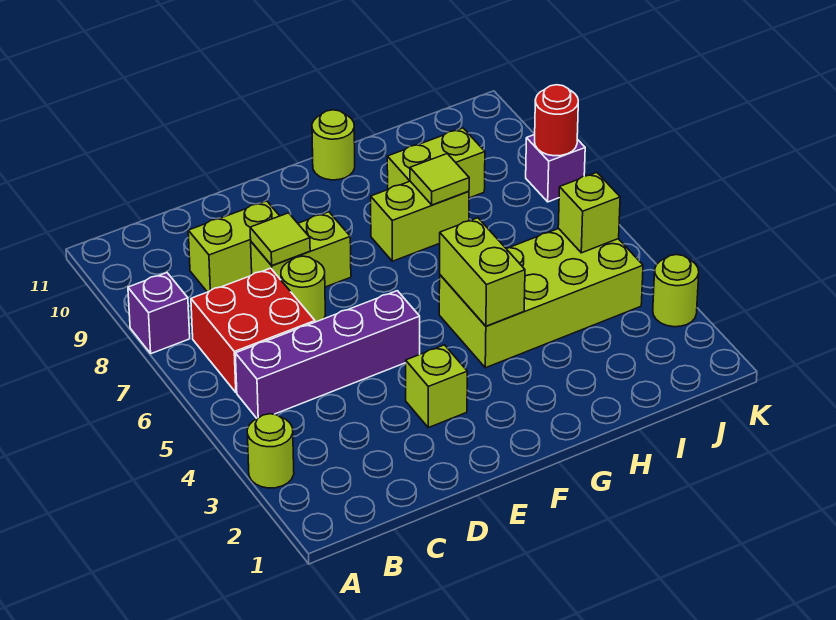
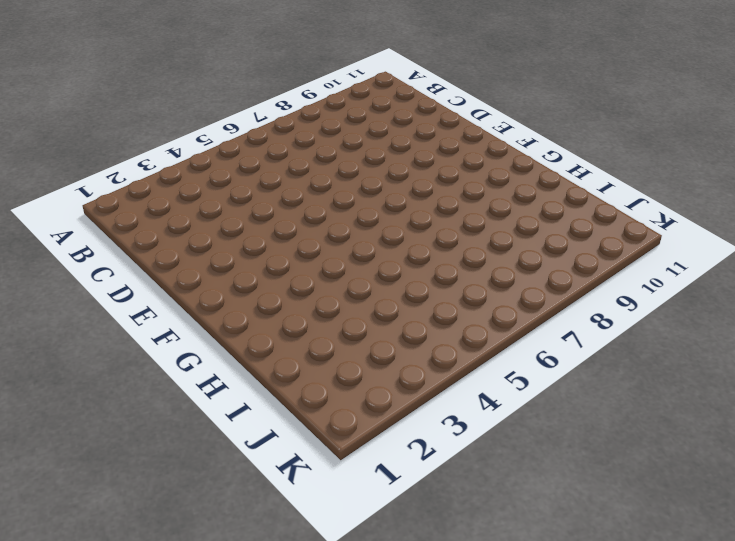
none -> lime 1x1 round brick [247,414,294,488]
none -> purple 1x1 brick [128,273,190,354]
none -> purple 1x4 brick [235,291,420,419]

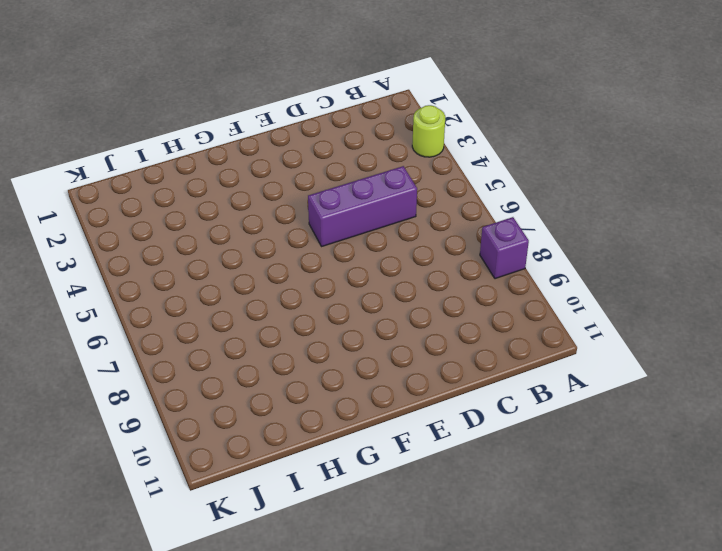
purple 1x3 brick [308,166,417,247] -> purple 1x4 brick [235,291,420,419]
none -> red 2x2 brick [191,268,315,392]
none -> lime 1x2 brick [188,201,279,292]
none -> lime 1x1 round brick [281,256,325,322]

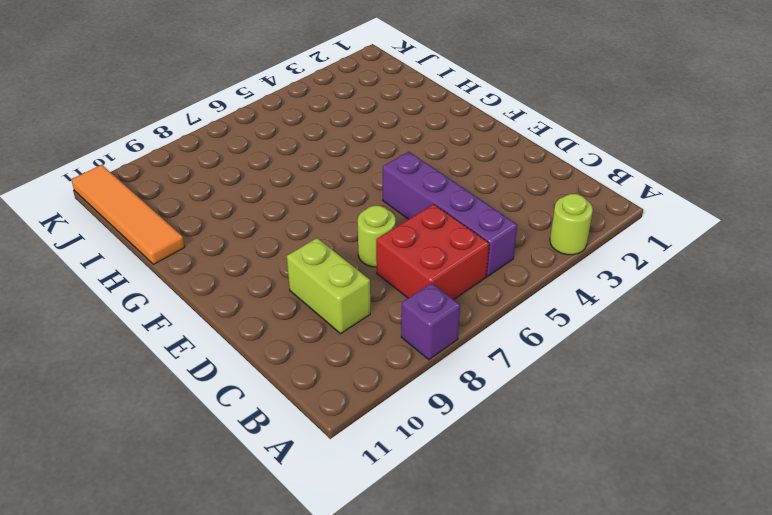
orange 1x4 tile [71,165,185,264] -> none
none -> lime 1x2 brick [251,212,351,287]
none -> lime 1x1 brick [406,345,467,428]
none -> lime 2x4 brick [439,229,643,368]

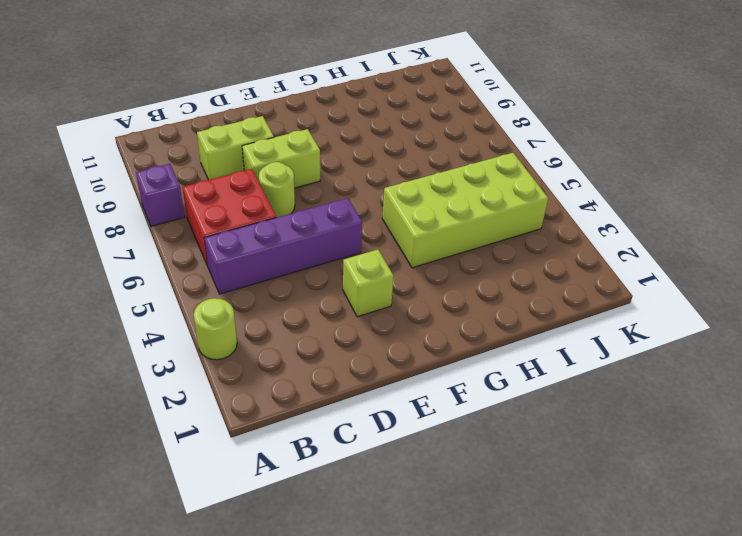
none -> lime 1x2 brick [371,181,469,261]
none -> lime 1x1 round brick [312,110,355,180]
none -> lime 1x2 brick [387,128,485,198]

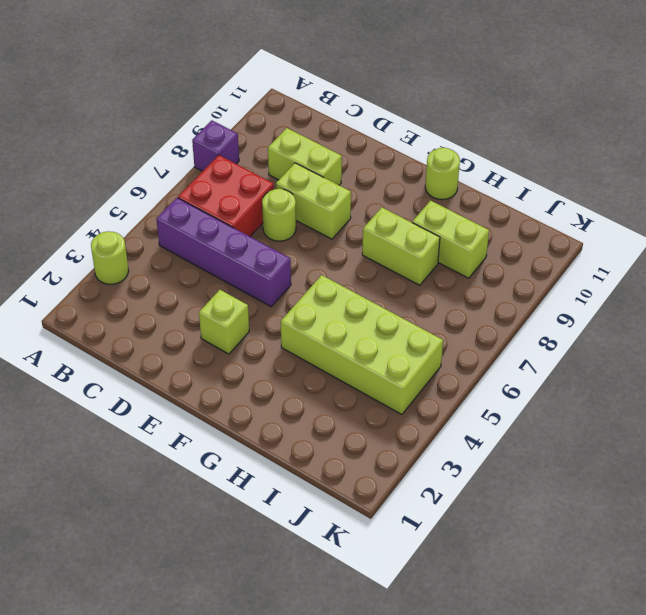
none -> lime 1x1 round brick [653,255,699,327]
none -> purple 1x1 brick [526,135,585,202]
none -> lime 1x1 tile [250,213,310,265]

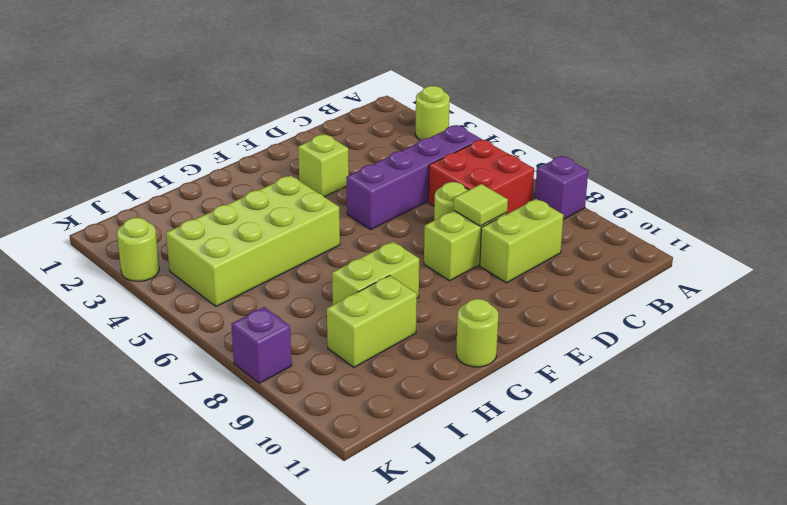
none -> lime 1x2 brick [440,218,525,326]
none -> lime 1x1 tile [410,154,469,205]
none -> lime 1x1 brick [558,172,620,253]

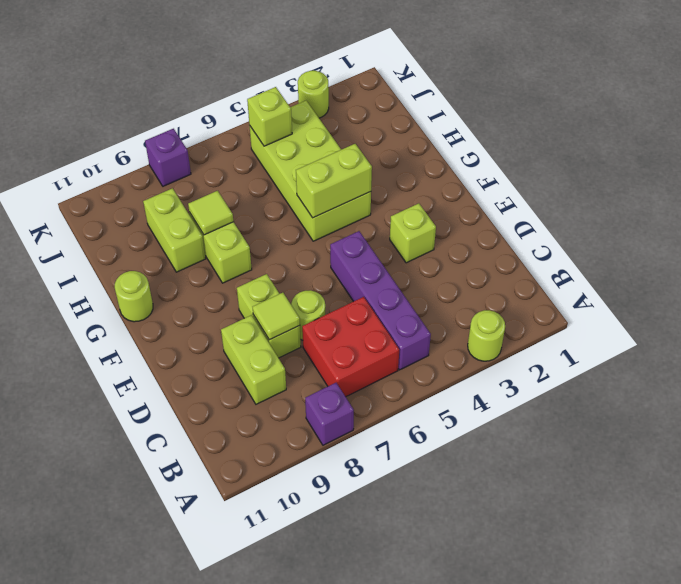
none -> red 1x1 round brick [535,85,578,156]

